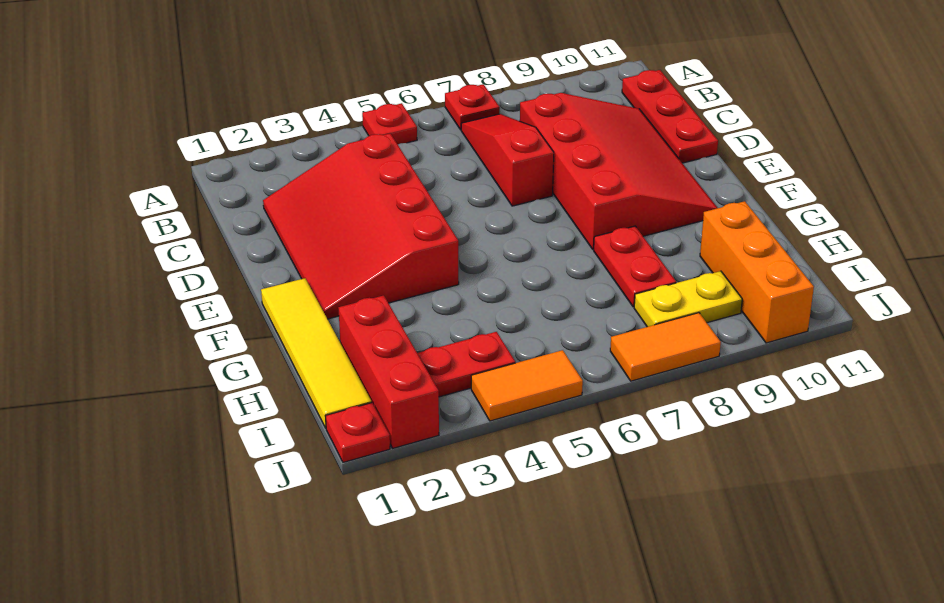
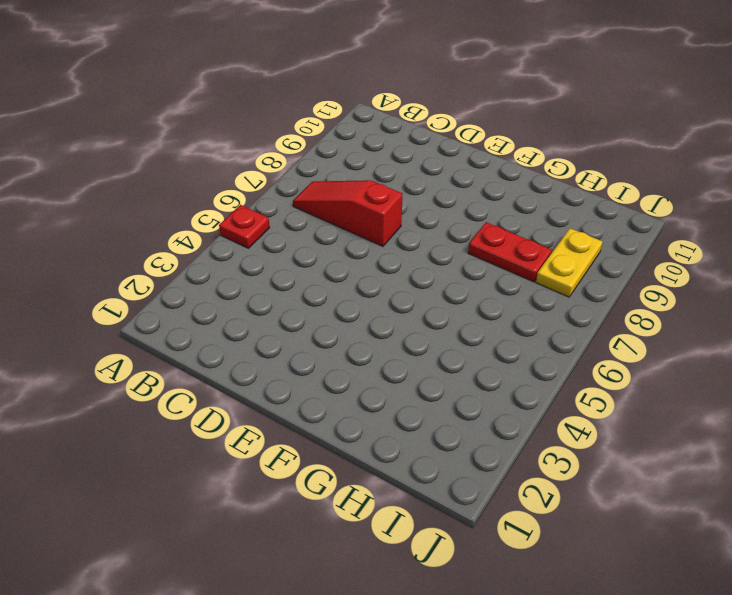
none -> red 1x1 plate [445,84,500,130]
none -> red 1x3 plate [622,70,718,163]
none -> red 3x4 slope [263,133,459,319]

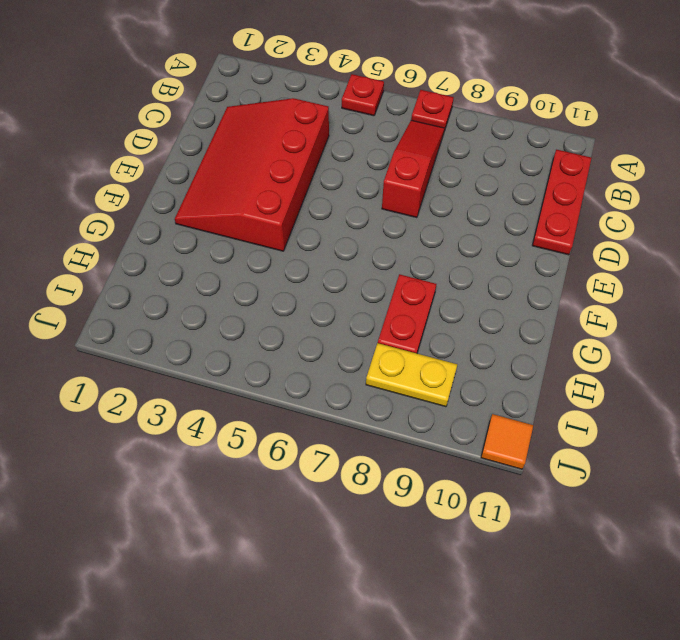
orange 1x1 tile [481,414,533,469] -> none
none -> red 3x4 slope [520,93,717,249]
none -> yellow 1x4 tile [261,278,372,428]
none -> red 1x3 brick [338,295,439,448]

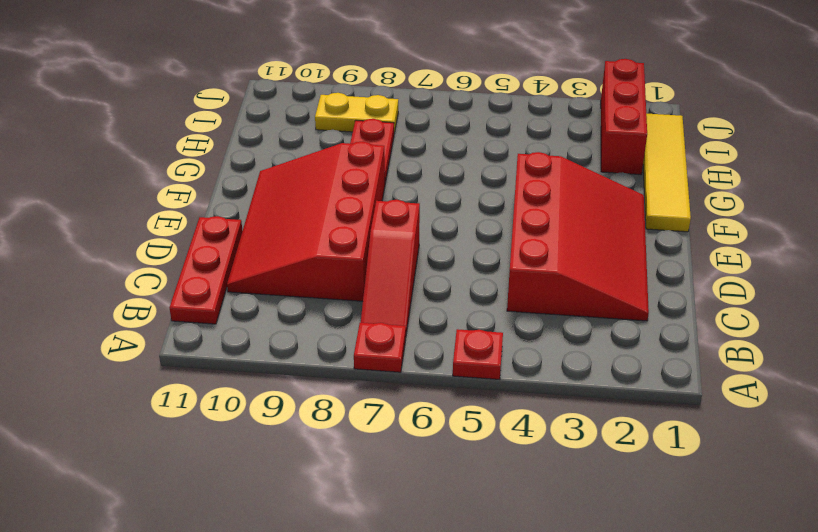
none -> orange 1x3 brick [700,201,814,343]
none -> red 1x2 plate [417,332,515,397]
none -> red 1x1 plate [326,403,390,462]

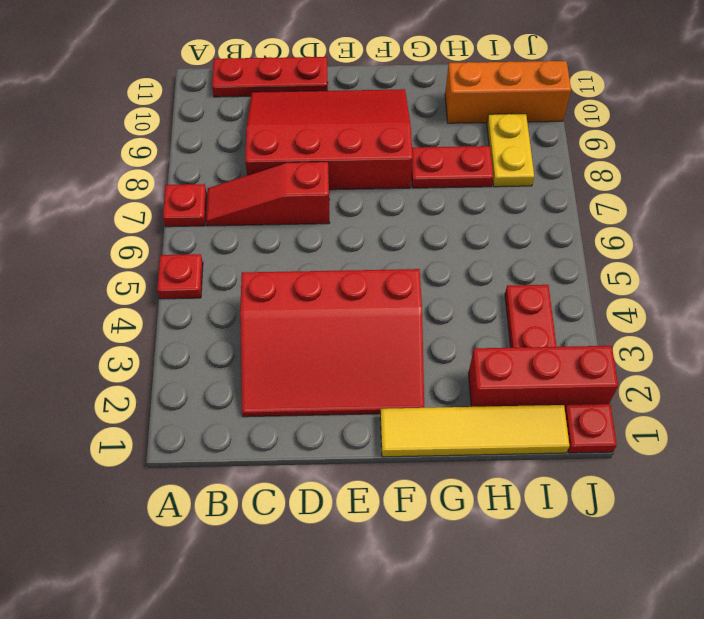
none -> orange 1x2 tile [471,350,583,421]
none -> orange 1x2 tile [610,313,721,381]

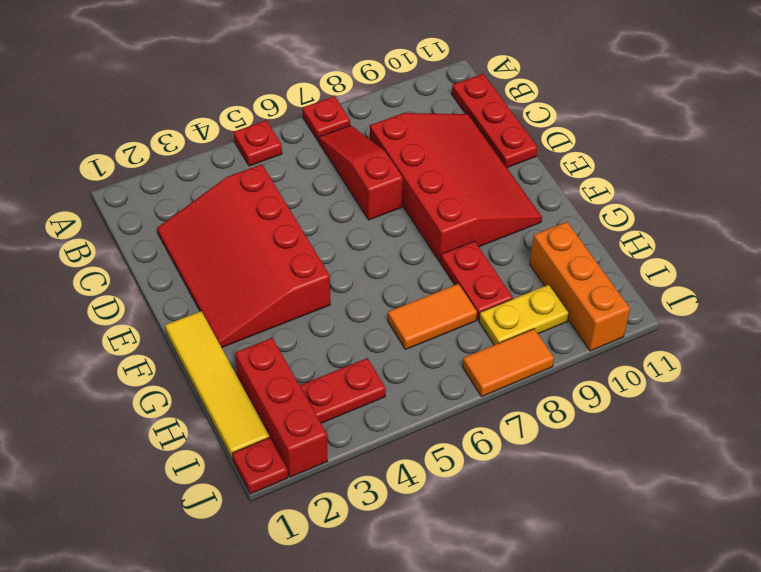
orange 1x2 tile [388,284,477,350] -> orange 1x2 tile moved to [471,350,583,421]

